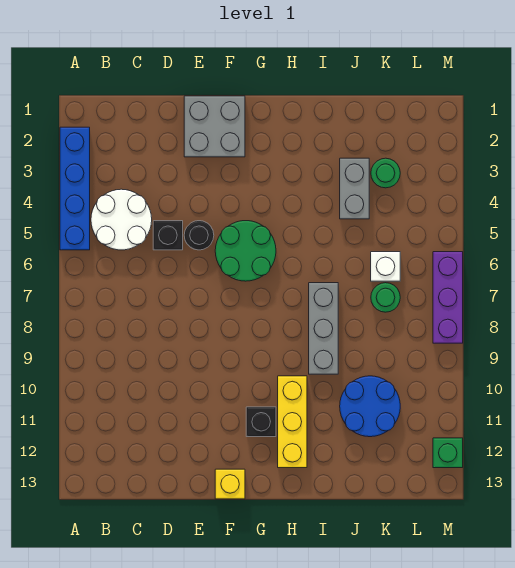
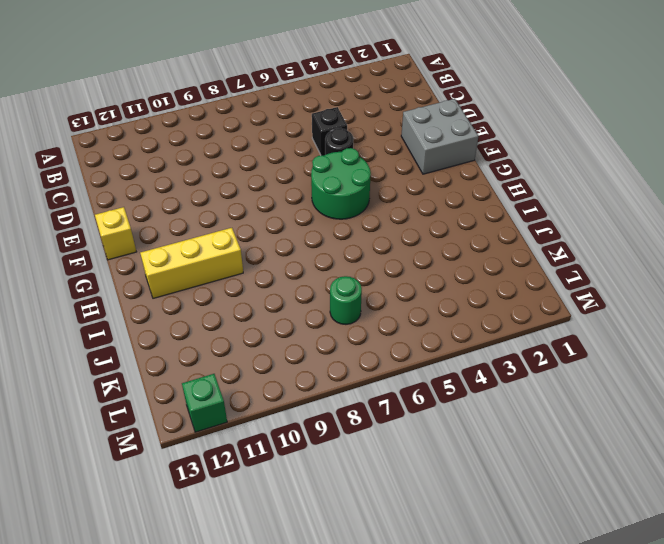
none -> blue 1x4 brick [60,127,90,250]
none -> white 2x2 round brick [91,189,152,250]
none -> black 1x1 brick [246,407,276,437]

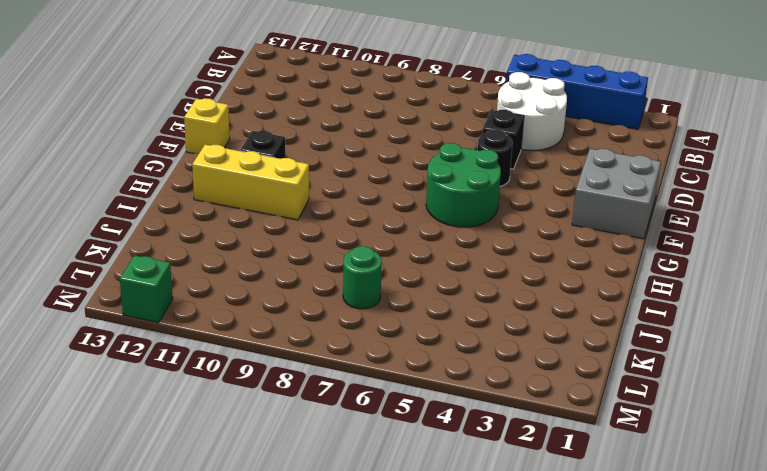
none -> grey 1x3 brick [309,283,338,374]
none -> grey 1x2 brick [340,158,369,219]
none -> blue 2x2 round brick [340,376,400,437]

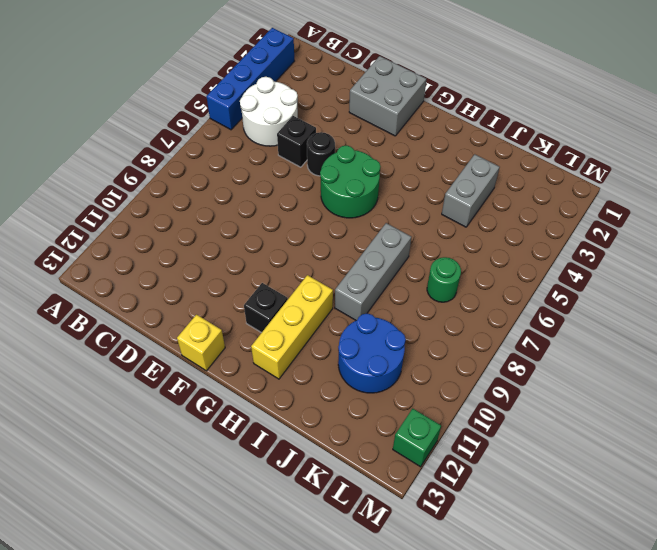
none -> green 1x1 round brick [371,158,400,188]
none -> white 1x1 brick [371,252,400,281]
none -> purple 1x3 brick [433,252,463,343]

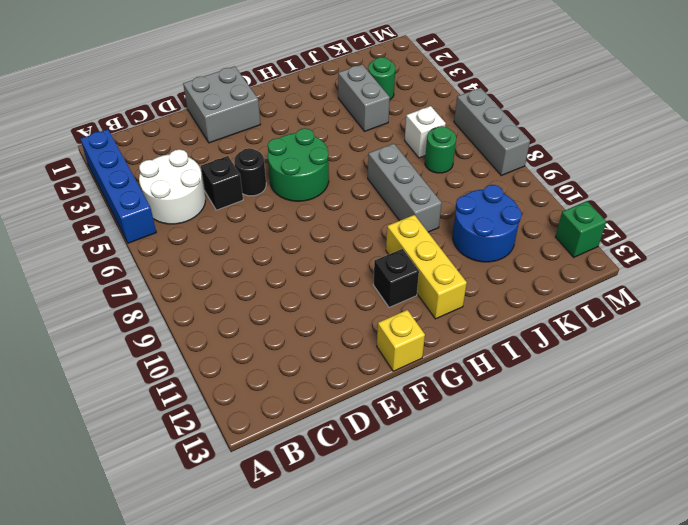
grey 1x3 brick [454,88,530,175] -> purple 1x3 brick [433,252,463,343]

